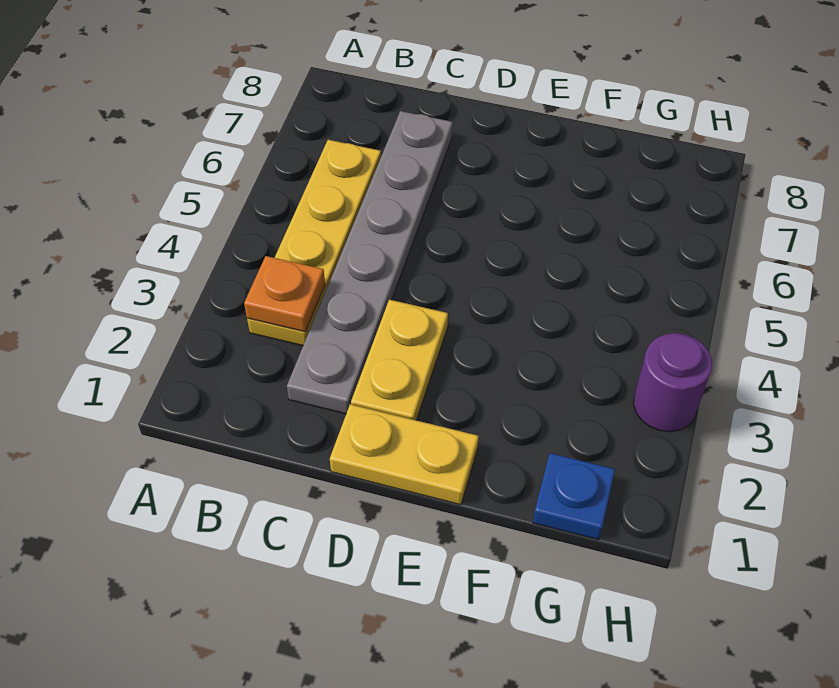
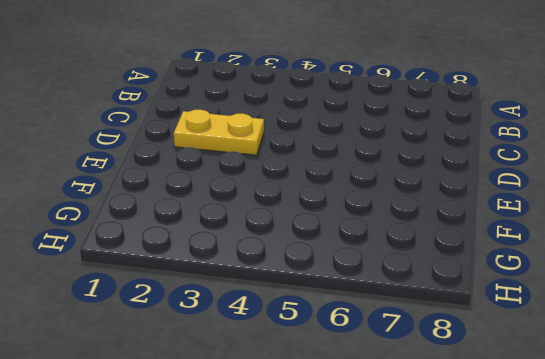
none -> yellow 1x4 plate [247,140,381,346]
none -> grey 1x6 plate [287,111,453,414]

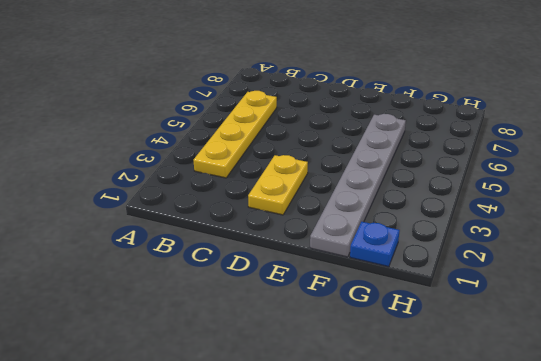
grey 1x6 plate [310,114,406,257] -> grey 1x6 plate moved to [287,111,453,414]
none -> yellow 1x2 plate [330,404,479,505]
none -> purple 1x1 round brick [634,333,712,432]

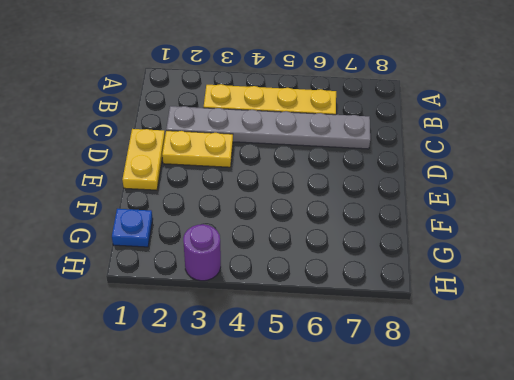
none -> orange 1x1 plate [244,256,325,332]

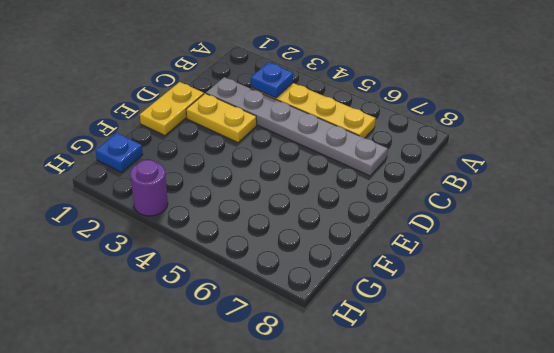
blue 1x1 plate [251,62,293,98] -> orange 1x1 plate [244,256,325,332]

